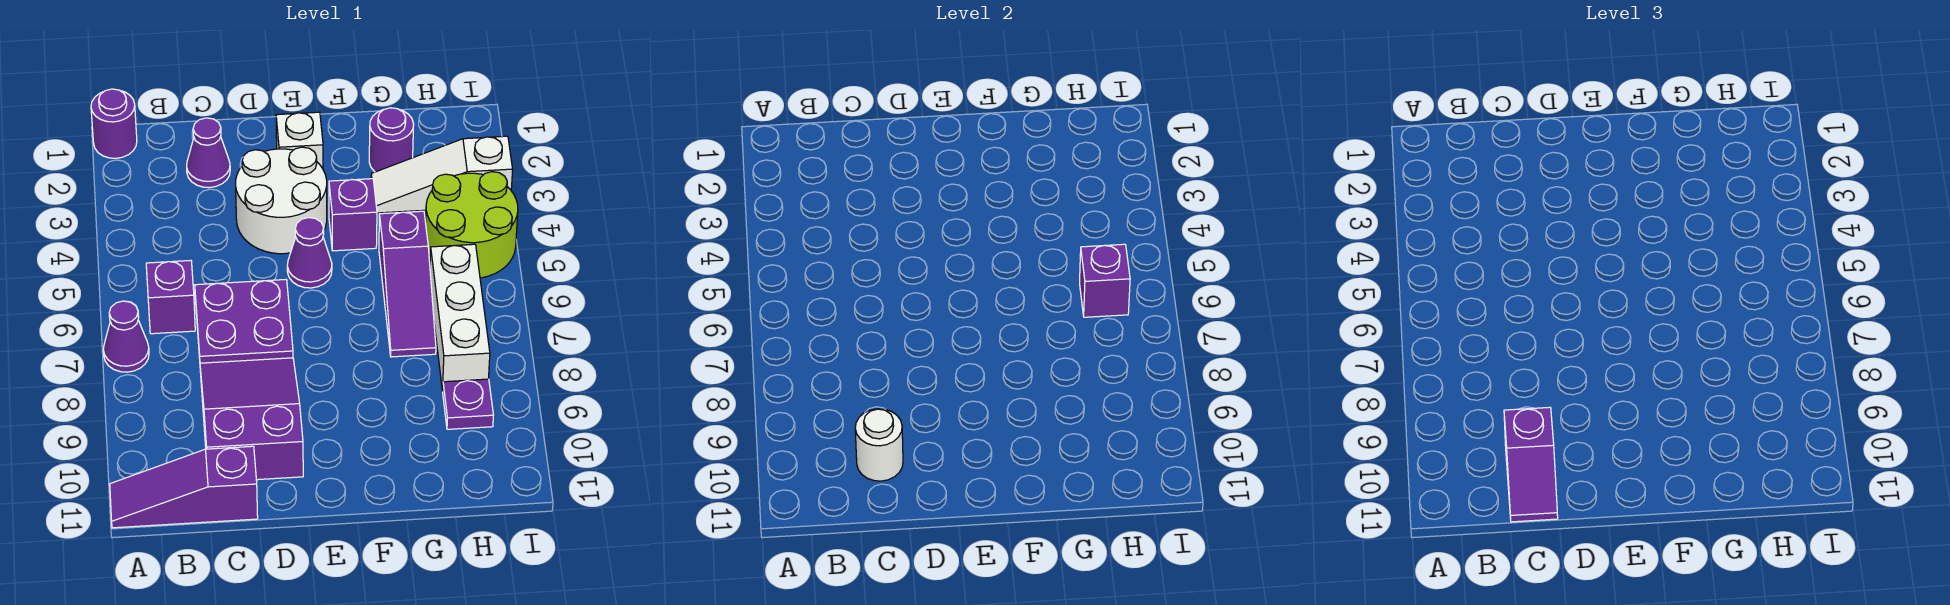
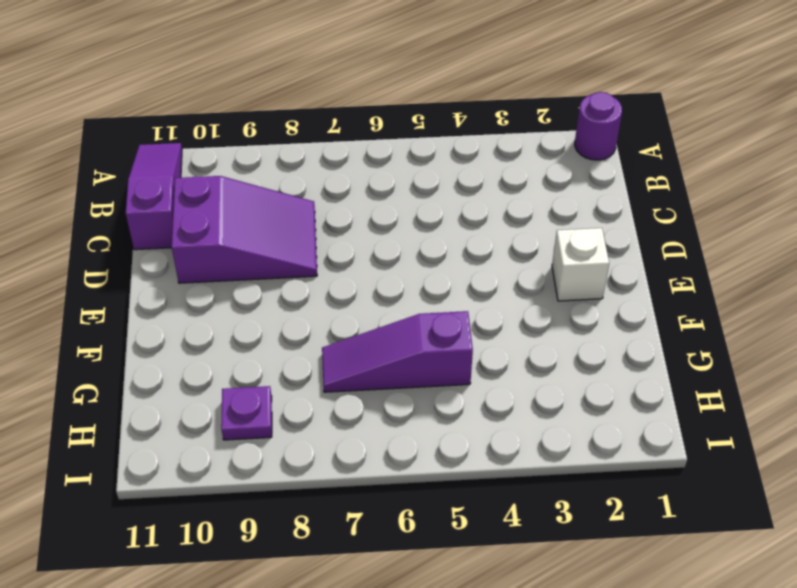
none -> purple 1x1 cone [103,301,149,372]
none -> purple 1x1 brick [146,261,195,334]
none -> purple 1x1 cone [187,118,230,188]

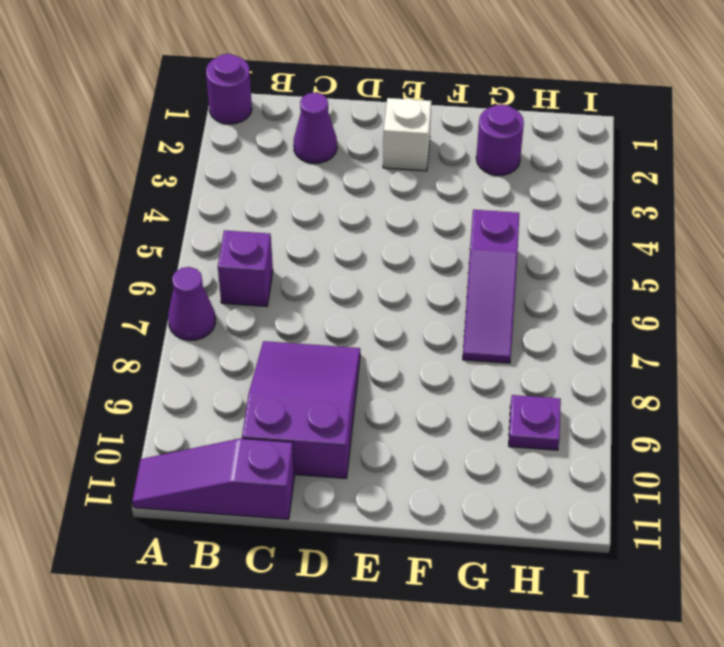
none -> purple 2x2 plate [195,280,293,363]
none -> white 2x2 round brick [236,147,327,254]
none -> purple 1x1 cone [287,218,332,288]

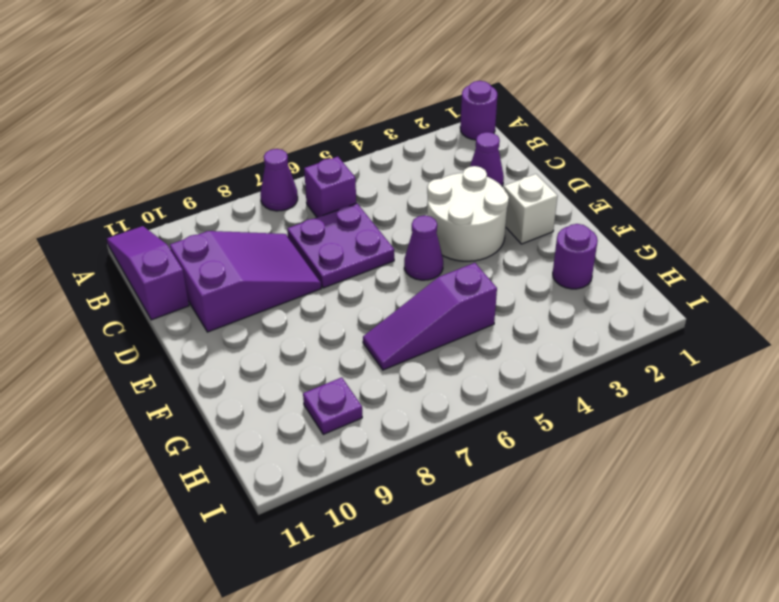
none -> purple 1x1 brick [329,179,377,251]
none -> white 1x3 slope [371,136,513,213]
none -> lime 2x2 round brick [426,172,518,278]

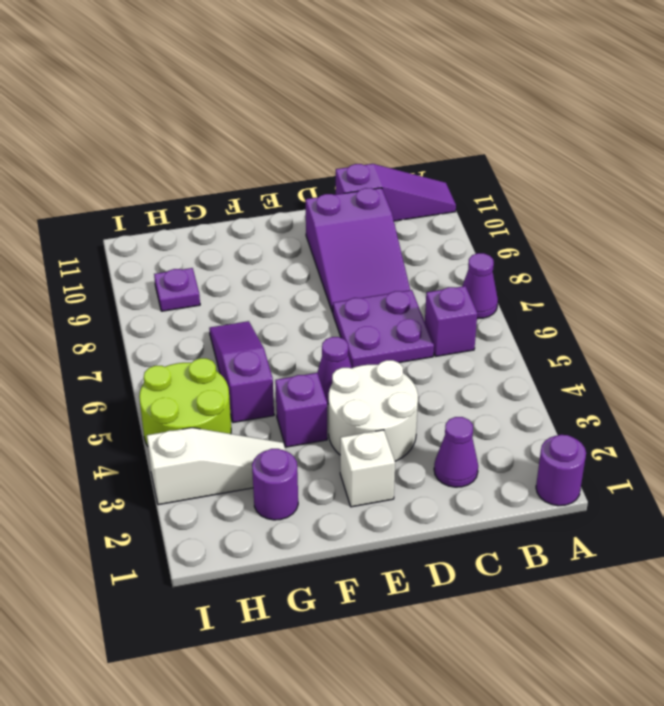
none -> white 1x3 brick [430,244,490,391]
none -> white 1x1 round brick [855,409,903,481]
none -> purple 1x1 brick [1080,244,1130,317]

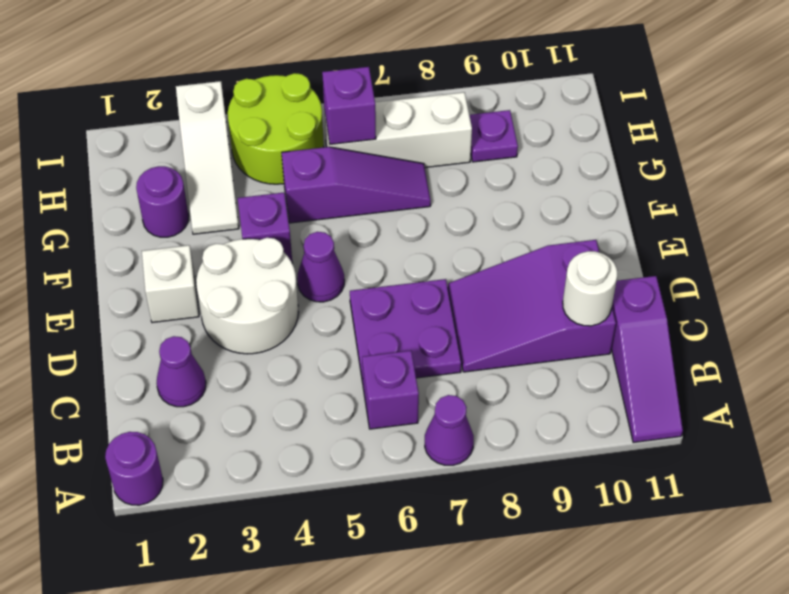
none -> purple 1x2 slope [1504,407,1558,522]

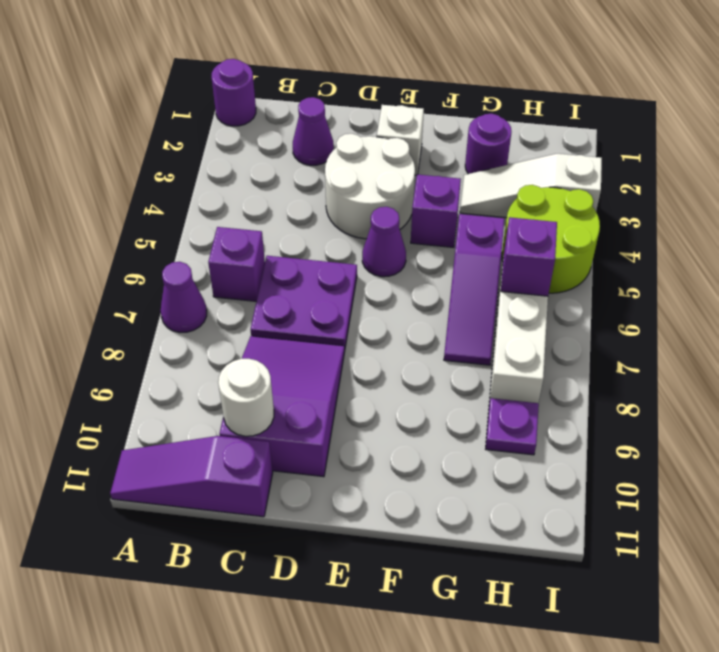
none -> purple 1x2 slope [1504,407,1558,522]

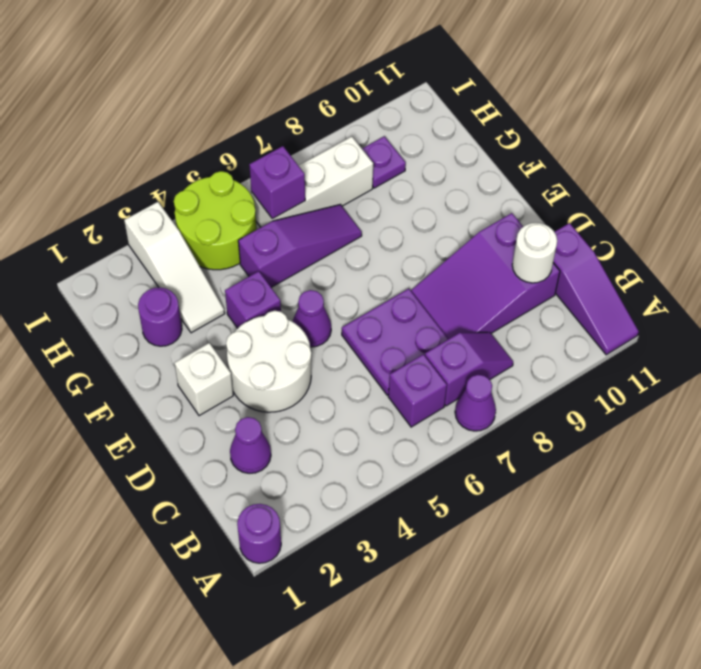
purple 1x2 slope [425,332,513,406] -> purple 1x2 slope moved to [1504,407,1558,522]

